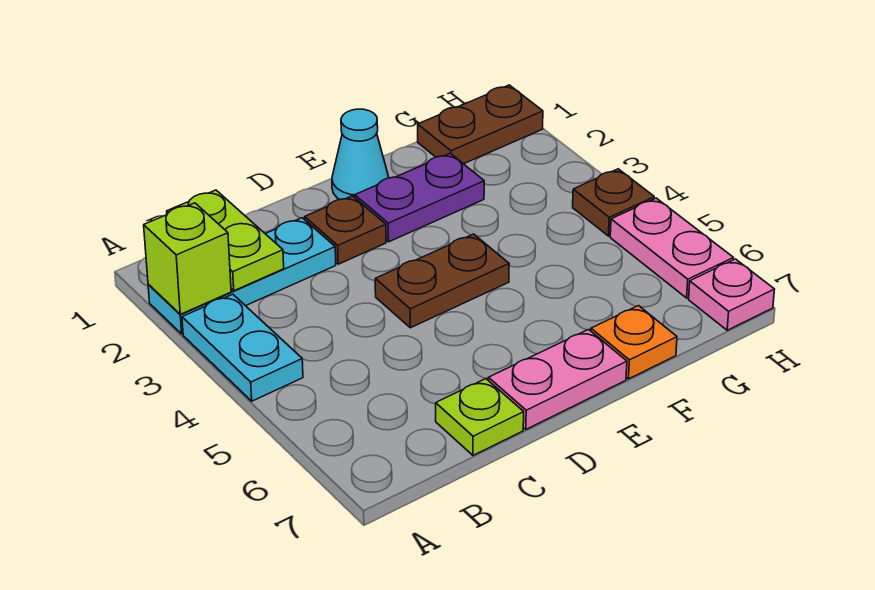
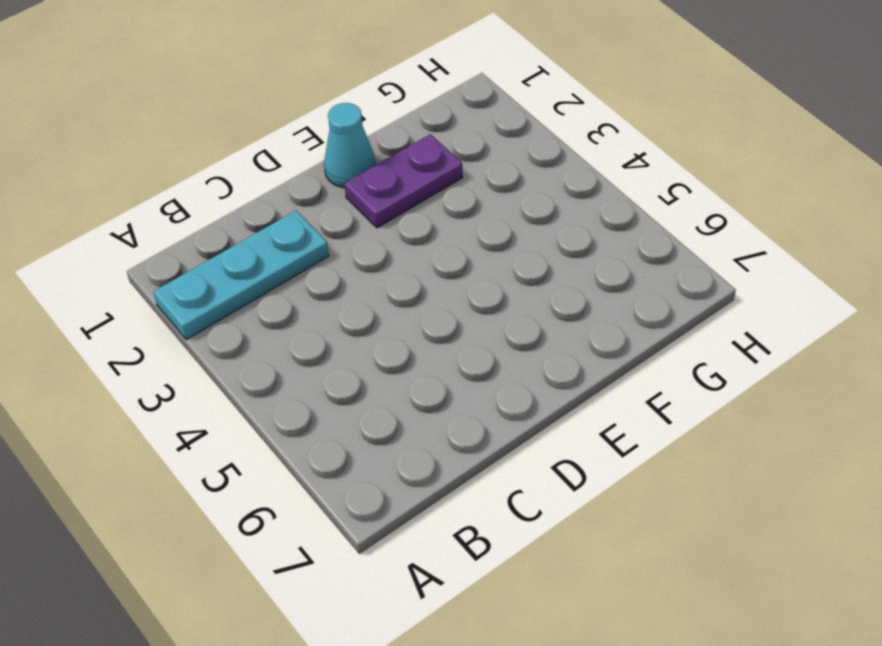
none -> cyan 1x2 plate [182,294,303,401]
none -> lime 1x1 plate [436,379,524,455]
none -> brown 1x1 plate [304,196,386,264]

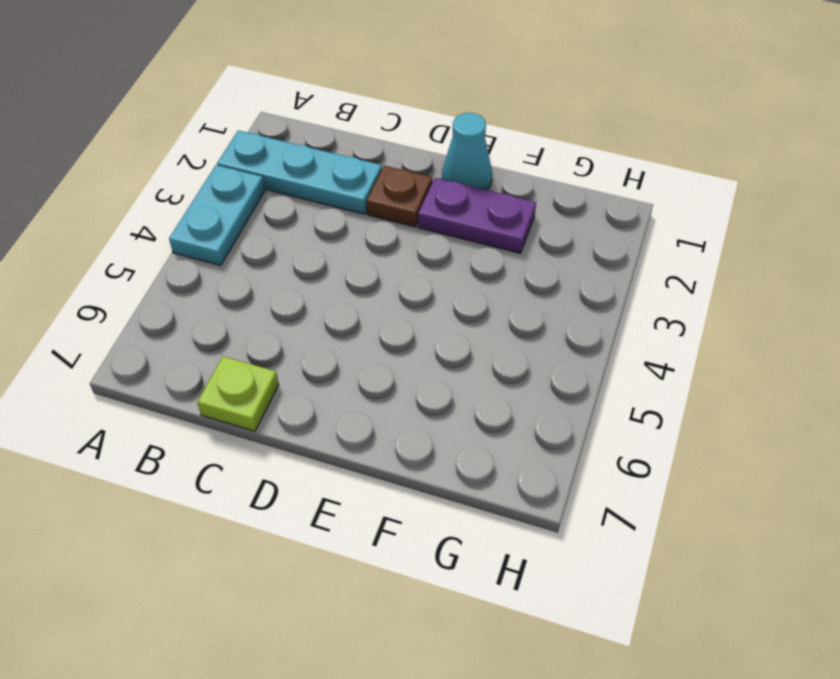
none -> brown 1x2 plate [375,234,509,328]
none -> pink 1x2 plate [488,330,627,429]
none -> orange 1x1 plate [591,306,677,379]

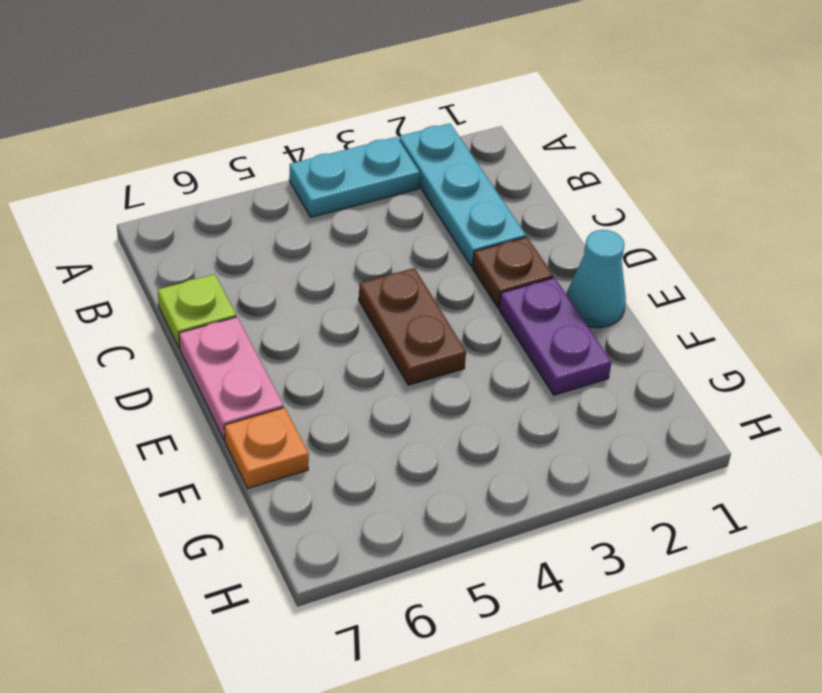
none -> brown 1x2 plate [418,85,543,164]
none -> brown 1x1 plate [573,169,654,236]
none -> pink 1x2 plate [610,198,733,298]

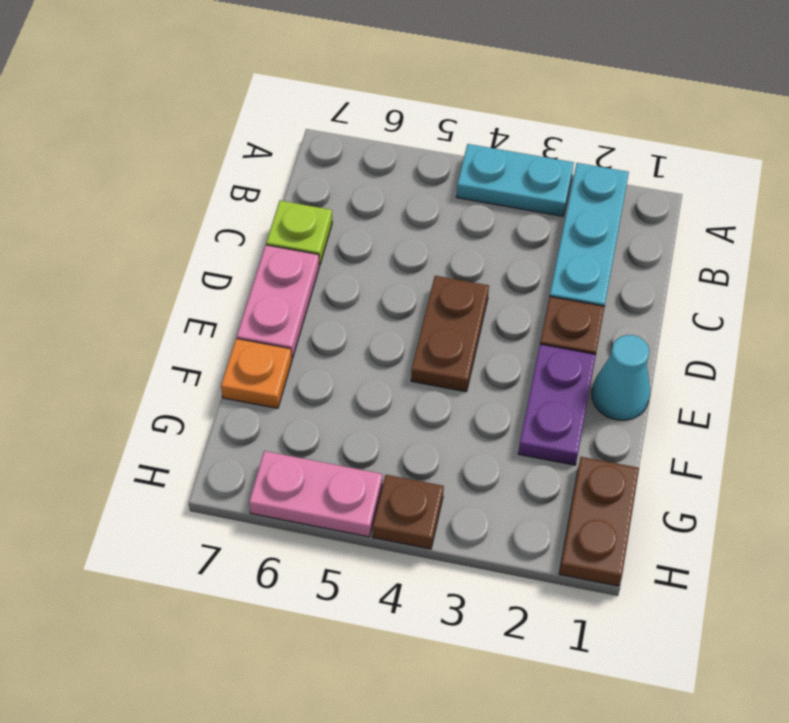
none -> pink 1x1 plate [689,259,775,330]
none -> lime 1x1 brick [144,203,231,314]
none -> lime 1x2 plate [167,190,284,291]

